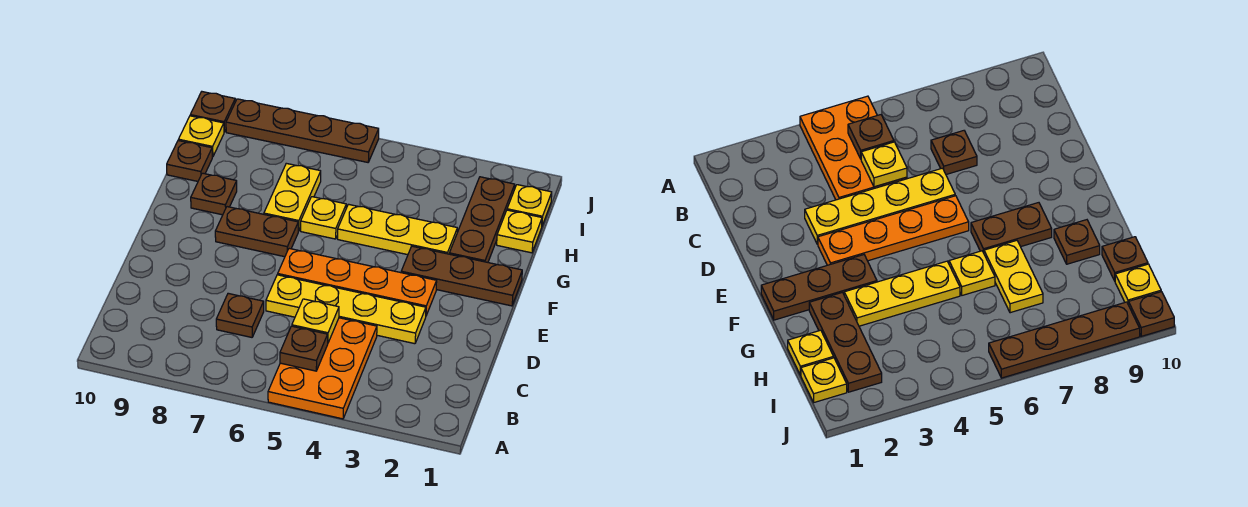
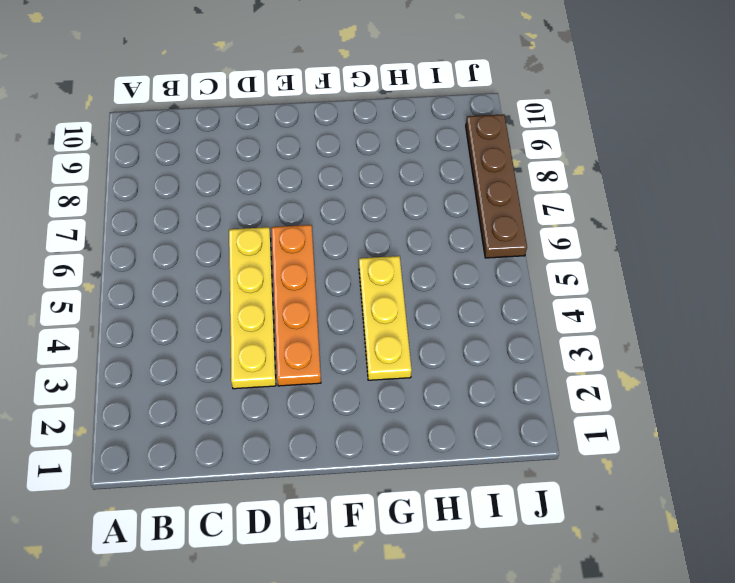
none -> orange 2x3 plate [268,318,377,419]
none -> brown 1x1 plate [216,293,264,337]
none -> brown 1x3 plate [401,246,522,306]

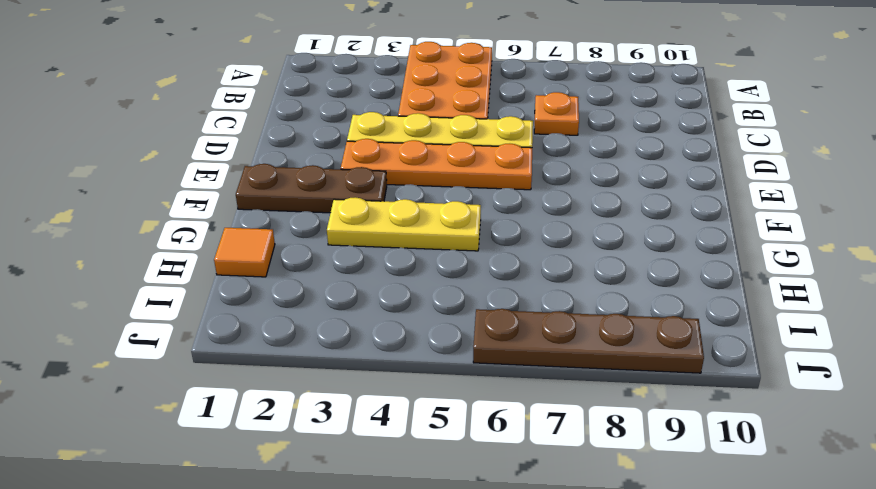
orange 1x1 plate [534,92,579,135] -> brown 1x1 plate [216,293,264,337]
orange 1x1 tile [214,228,275,277] -> yellow 1x1 plate [497,210,542,253]
none -> brown 1x2 plate [215,207,298,257]
none -> brown 1x3 plate [449,177,515,262]
none -> yellow 1x1 plate [301,197,346,239]

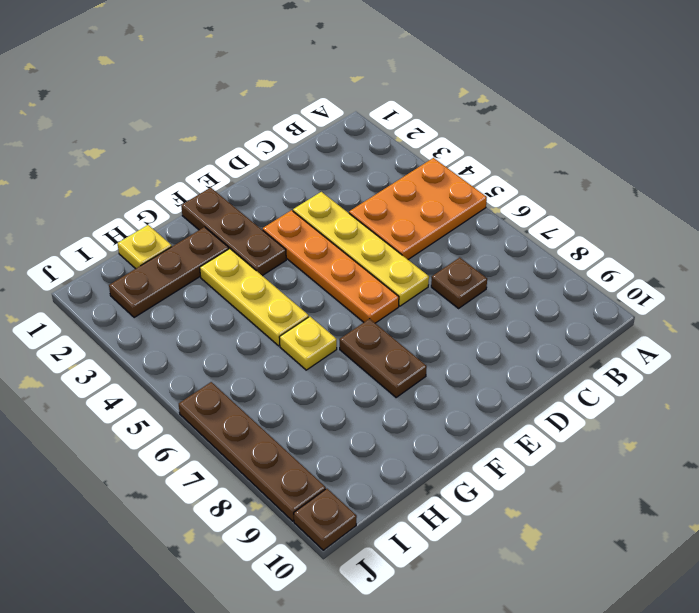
none -> yellow 1x2 plate [264,163,321,231]
none -> brown 1x1 plate [191,173,237,215]
none -> brown 1x1 plate [167,141,212,181]

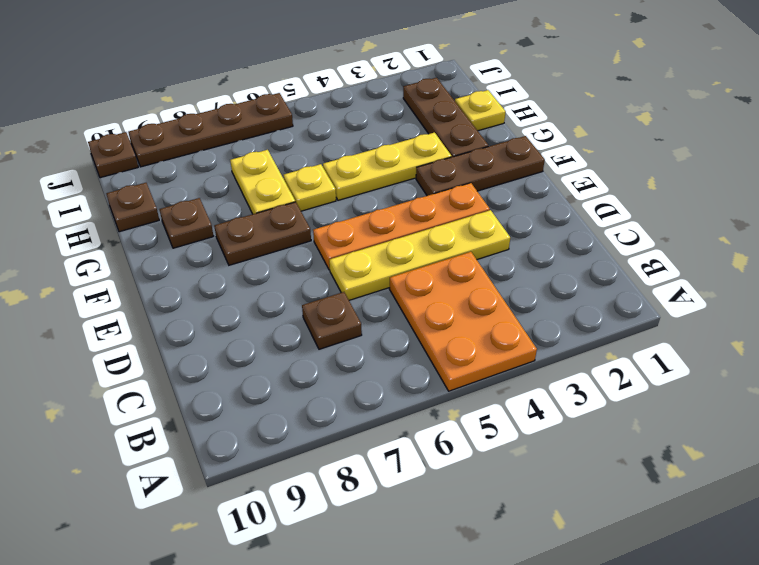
none -> yellow 1x1 plate [507,185,552,226]
none -> yellow 1x1 plate [179,116,224,157]
none -> brown 1x1 plate [280,326,328,371]

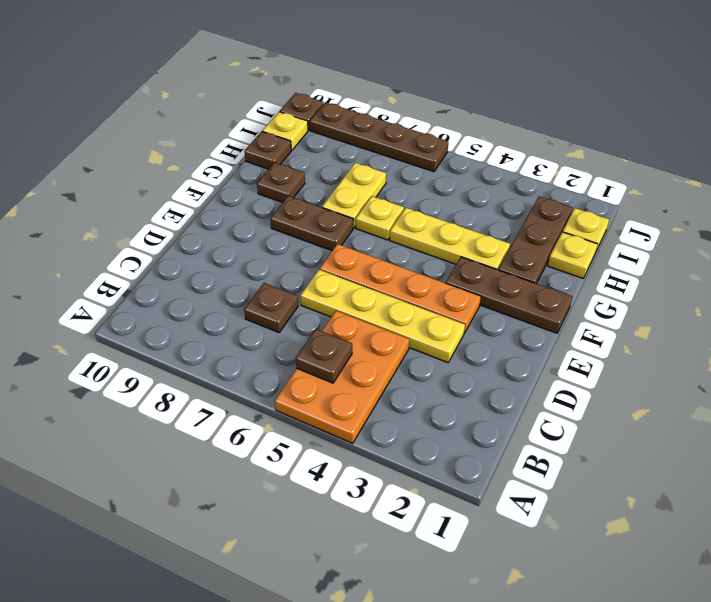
none -> yellow 1x1 plate [292,299,339,343]

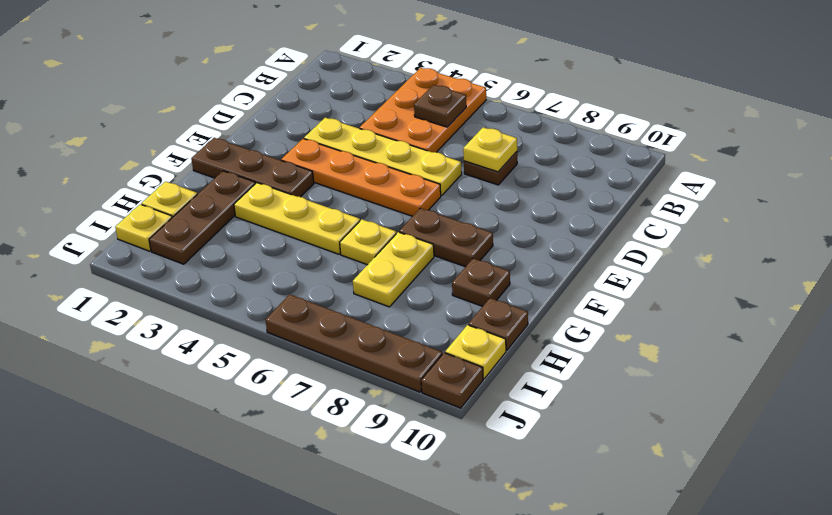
yellow 1x1 plate [463,127,517,172] -> yellow 1x1 plate moved to [292,299,339,343]

